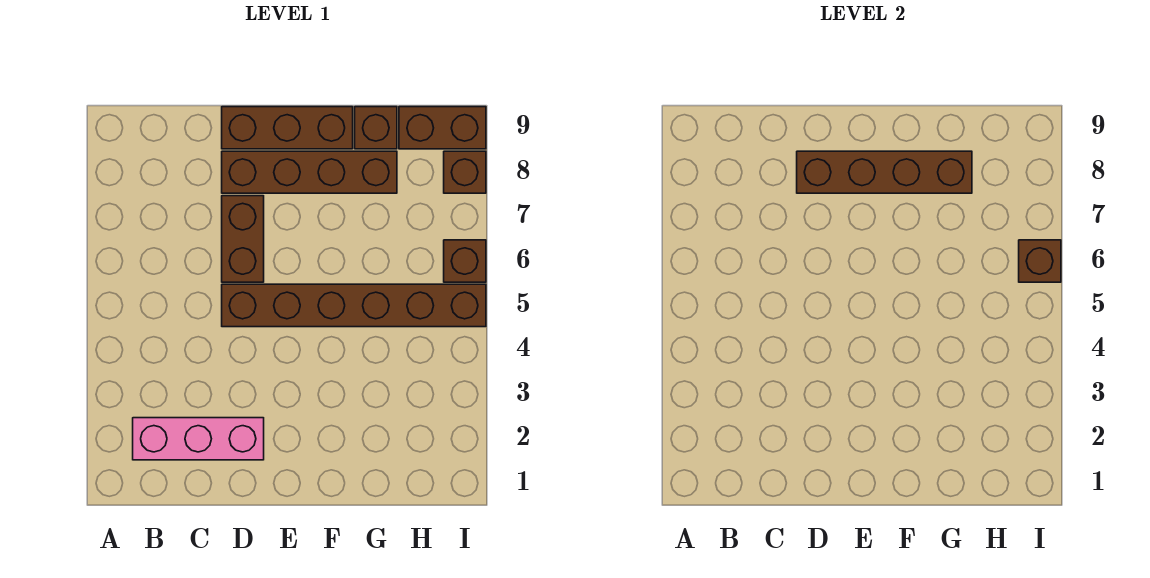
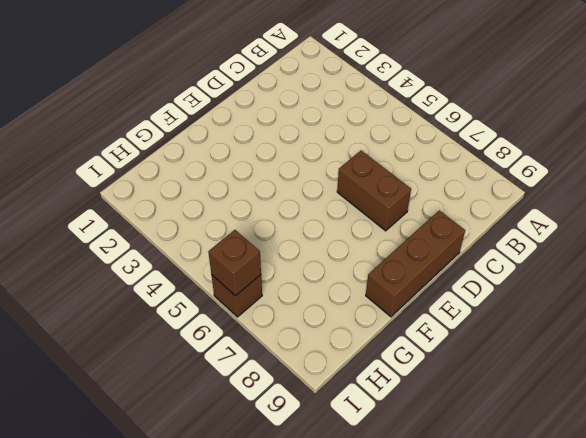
none -> pink 1x3 brick [133,418,264,460]
none -> brown 1x6 brick [222,284,486,327]

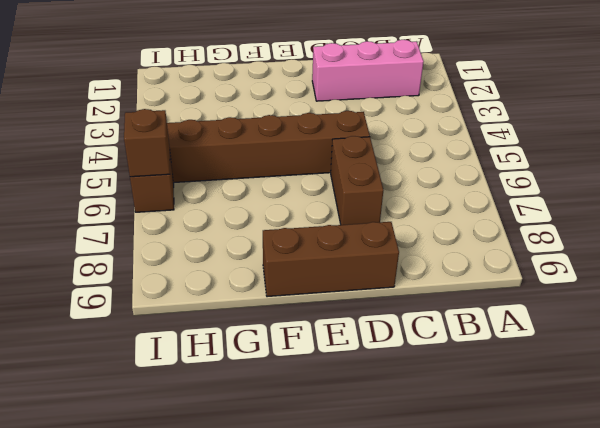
none -> brown 1x4 brick [222,151,397,193]
none -> brown 1x1 brick [355,107,397,149]

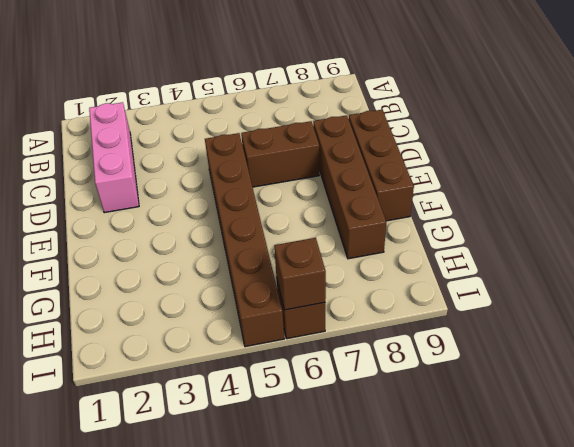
none -> brown 1x1 brick [355,107,397,149]
none -> brown 1x2 brick [399,107,486,149]

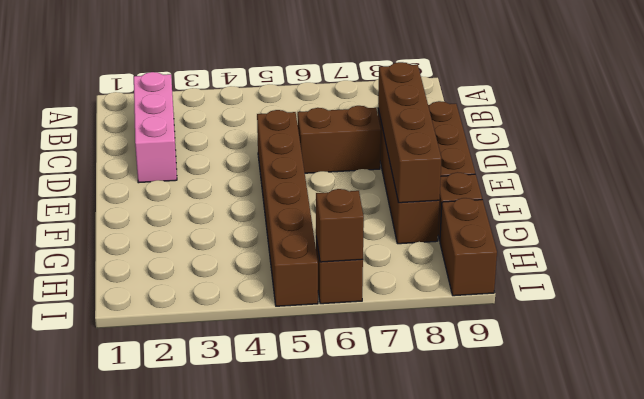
none -> brown 1x1 brick [444,151,486,193]

